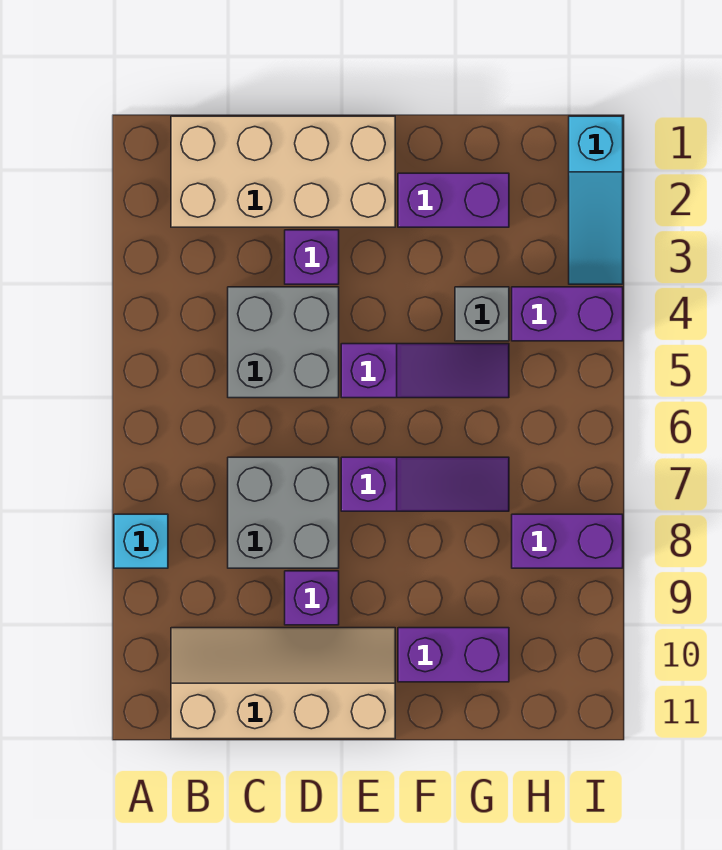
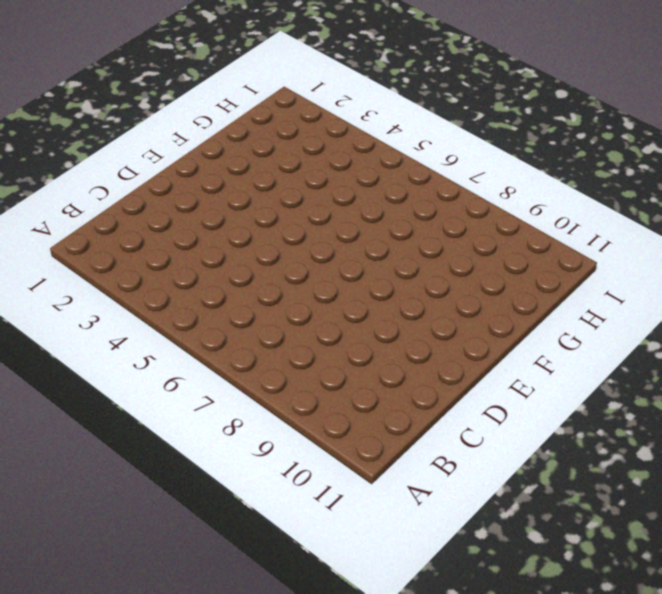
none -> cyan 1x1 brick [114,514,168,568]
none -> tan 2x4 brick [171,116,395,227]
none -> tan 2x4 slope [171,628,395,739]

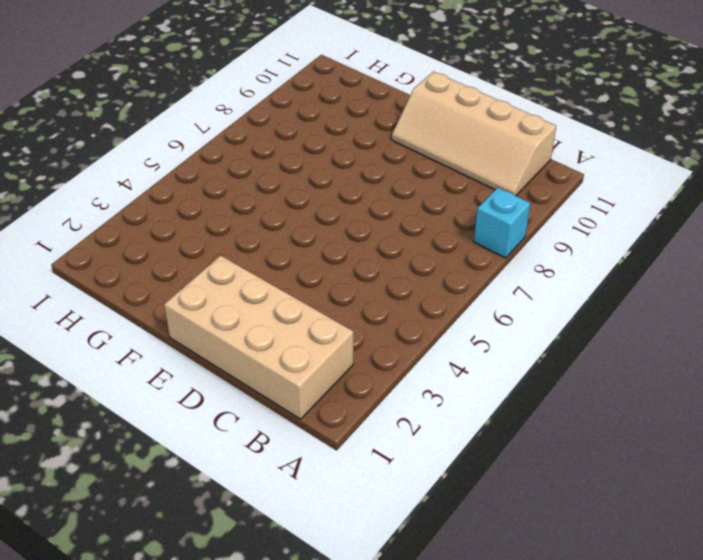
none -> grey 2x2 brick [228,287,339,398]
none -> grey 2x2 brick [228,457,339,568]
none -> purple 1x1 brick [285,230,339,284]

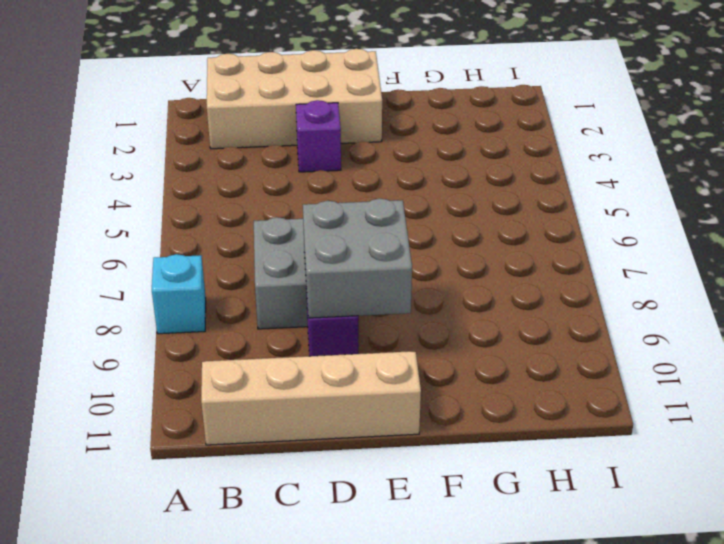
grey 2x2 brick [303,198,412,318] -> grey 2x2 brick moved to [228,287,339,398]
none -> purple 1x3 slope [341,344,509,398]
none -> purple 1x3 slope [341,457,509,511]
none -> purple 1x2 brick [398,173,509,227]

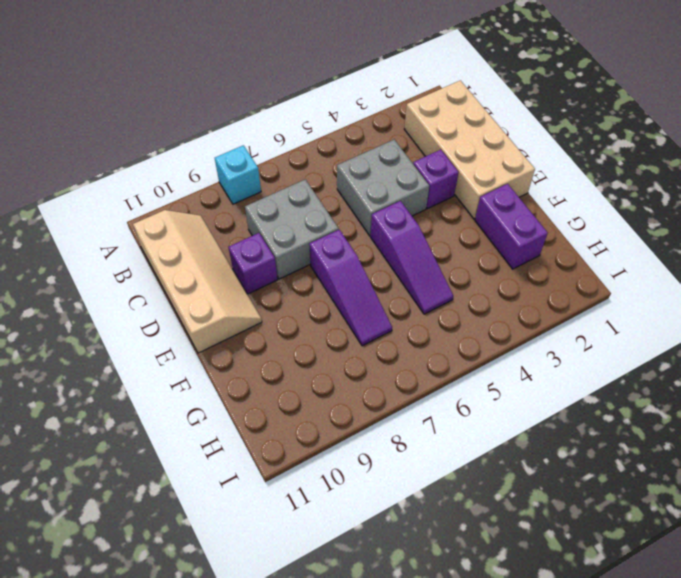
none -> purple 1x2 brick [398,628,509,682]
none -> grey 1x1 brick [455,287,509,341]
none -> purple 1x2 brick [512,287,623,341]

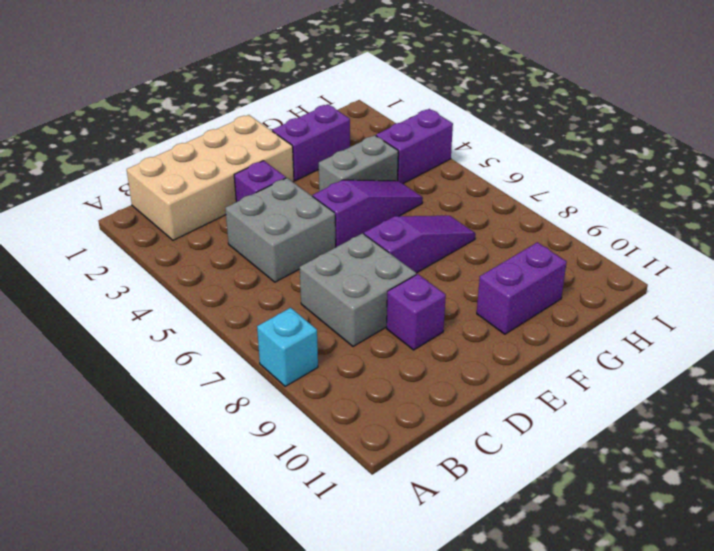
grey 1x2 brick [319,135,398,191] -> grey 1x1 brick [455,287,509,341]
none -> tan 2x4 slope [171,628,395,739]
none -> purple 1x2 brick [512,514,623,568]
none -> cyan 1x3 slope [569,116,623,284]

